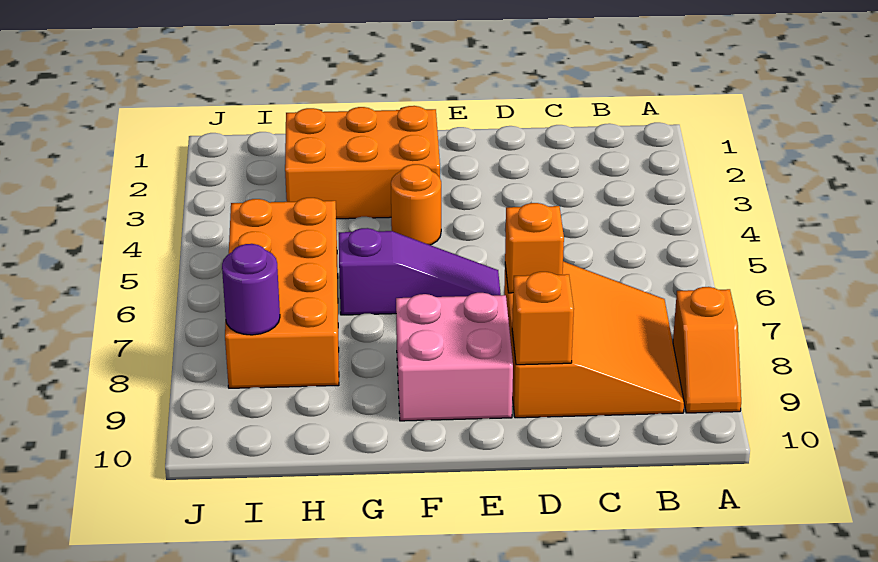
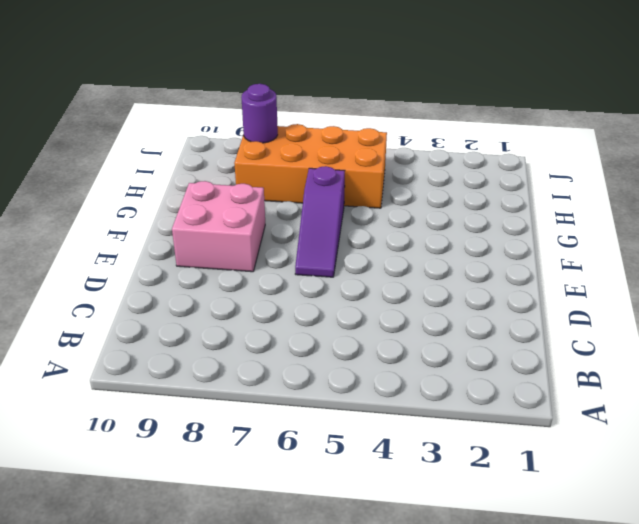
none -> orange 1x2 slope [673,287,741,413]
none -> orange 3x3 slope [504,261,684,418]

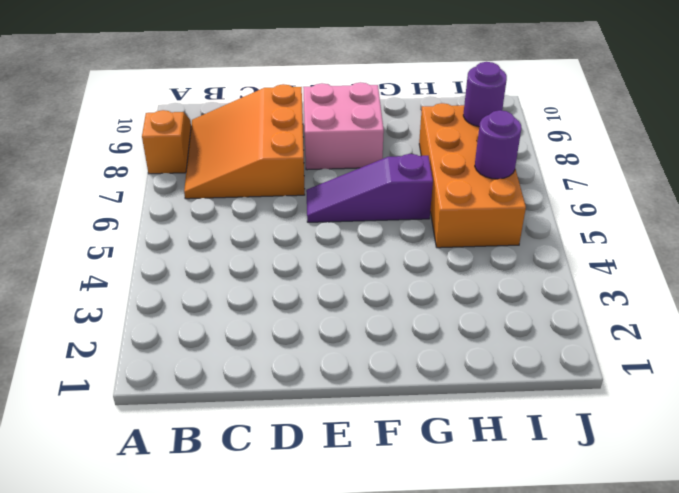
purple 1x1 round brick [475,110,521,179] -> none
none -> orange 2x3 brick [285,106,440,219]
none -> orange 1x1 round brick [391,164,441,245]

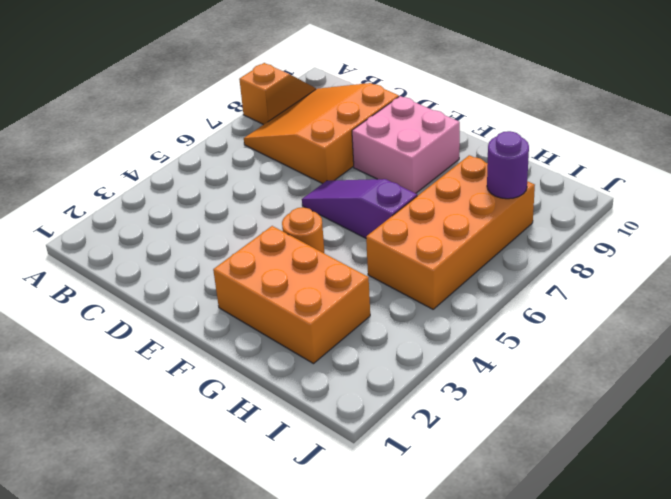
none -> orange 1x1 brick [505,203,564,293]
none -> orange 1x1 brick [512,272,574,365]

